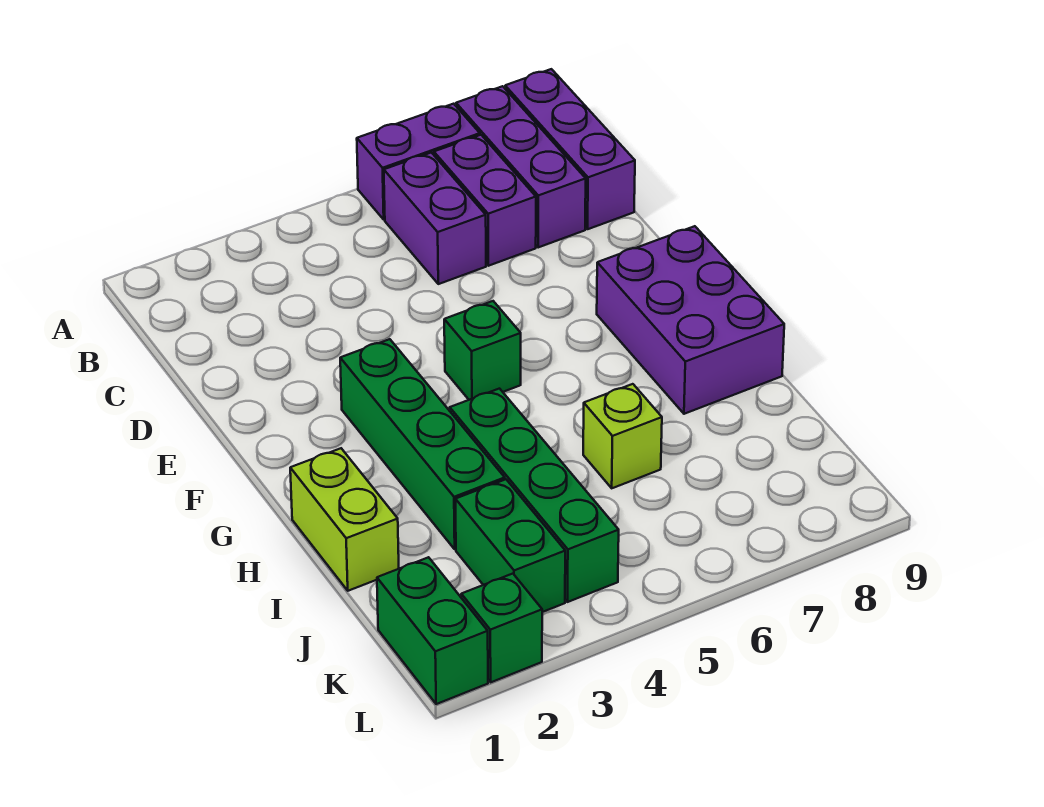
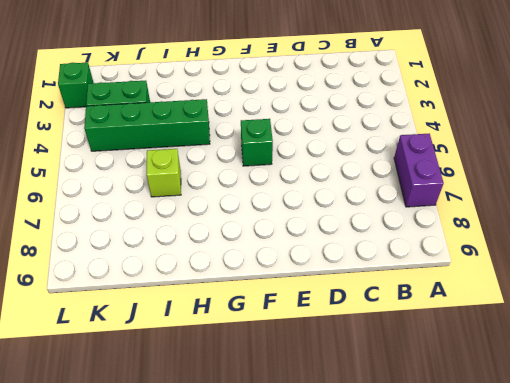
none -> purple 1x3 brick [456,86,586,247]
none -> purple 1x3 brick [505,69,635,229]
none -> purple 1x2 brick [384,153,486,284]

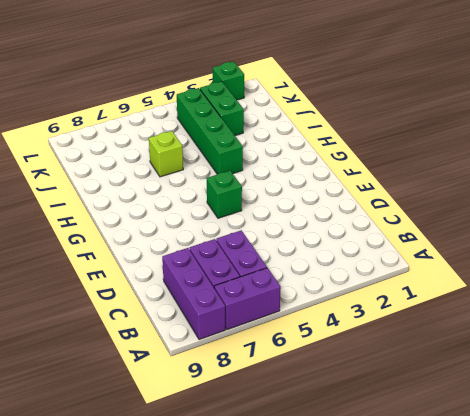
none -> purple 1x3 brick [505,69,635,229]
none -> green 1x4 brick [340,339,505,549]
none -> purple 2x3 brick [597,226,784,414]

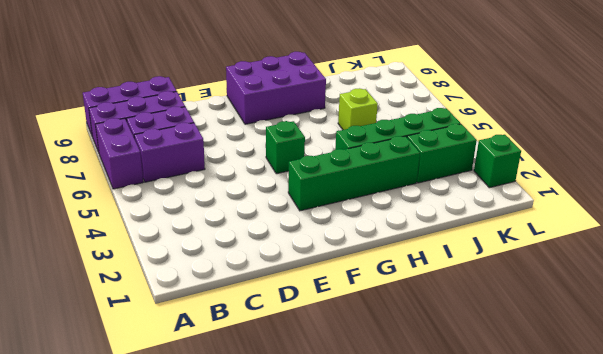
none -> lime 1x2 brick [290,448,399,591]
none -> green 1x2 brick [377,557,488,704]

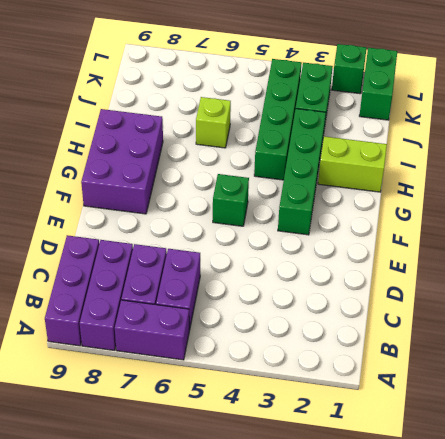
lime 1x2 brick [318,136,387,192] -> lime 1x2 brick turned to [290,448,399,591]

